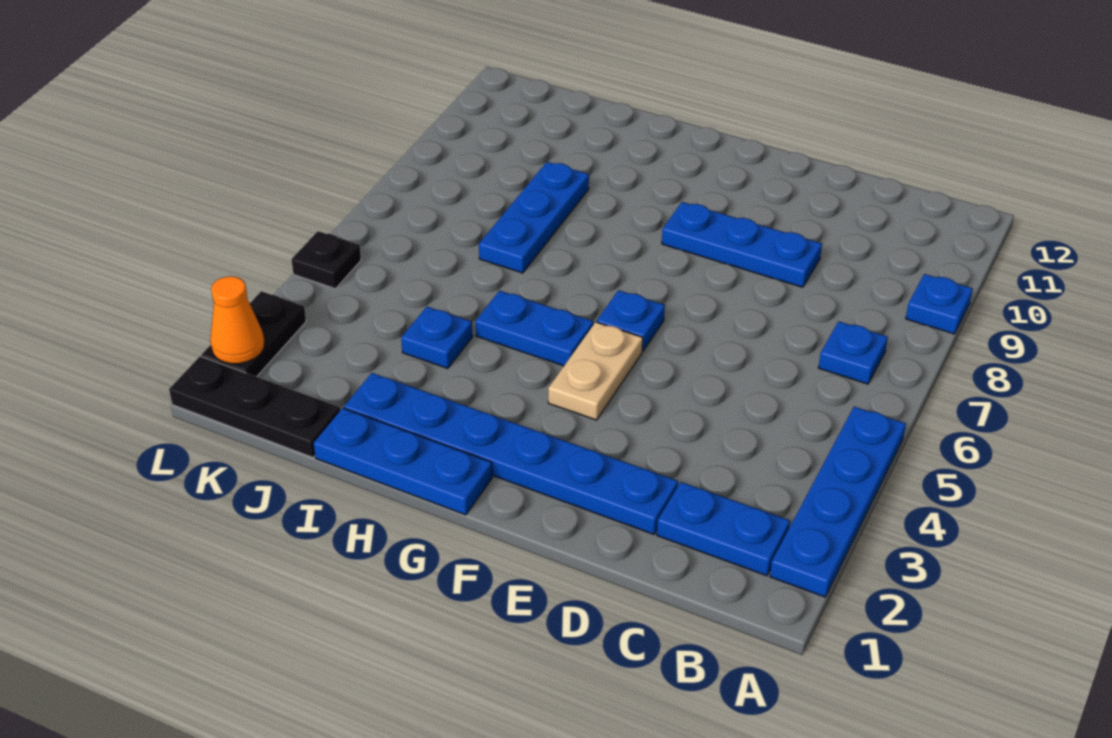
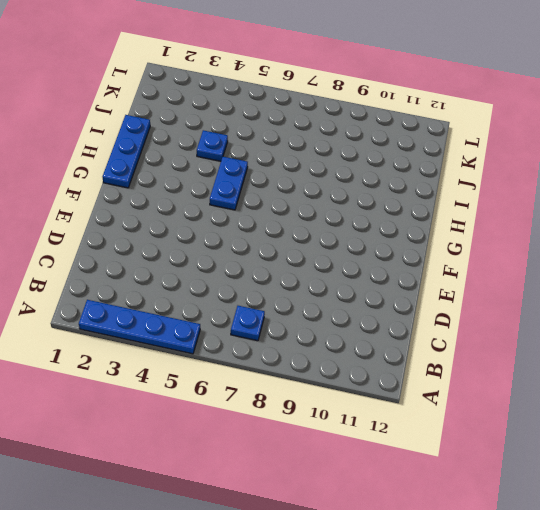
none -> blue 1x1 plate [906,274,973,334]
none -> blue 1x2 plate [657,482,790,576]
none -> blue 1x6 plate [344,373,678,534]

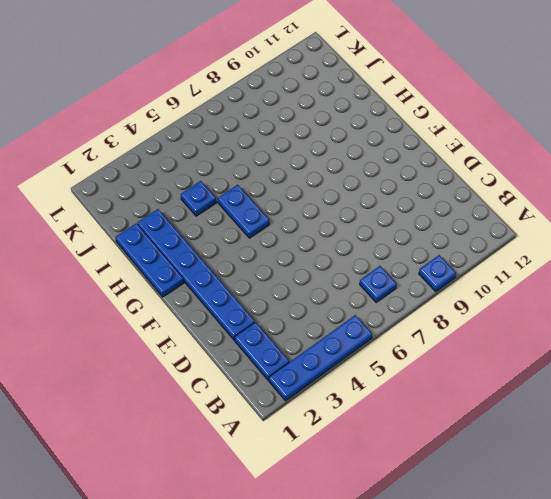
none -> blue 1x3 plate [662,202,822,287]
none -> tan 1x2 plate [548,322,643,420]
none -> blue 1x1 plate [597,290,665,351]

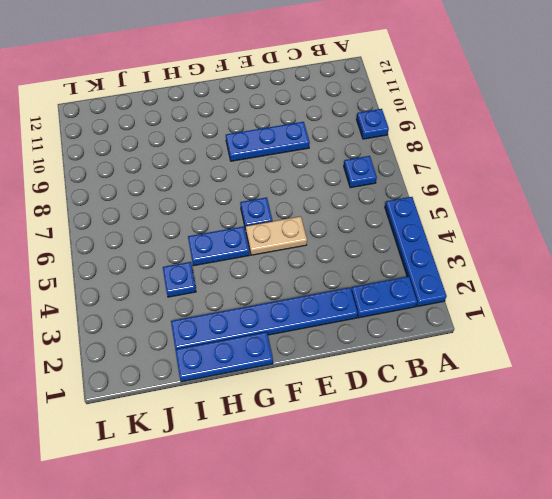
tan 1x2 plate [246,216,307,255] -> tan 1x2 plate turned to [548,322,643,420]
none -> blue 1x3 plate [479,162,589,273]
none -> black 1x3 plate [169,356,340,457]
none -> black 1x2 plate [202,291,306,377]

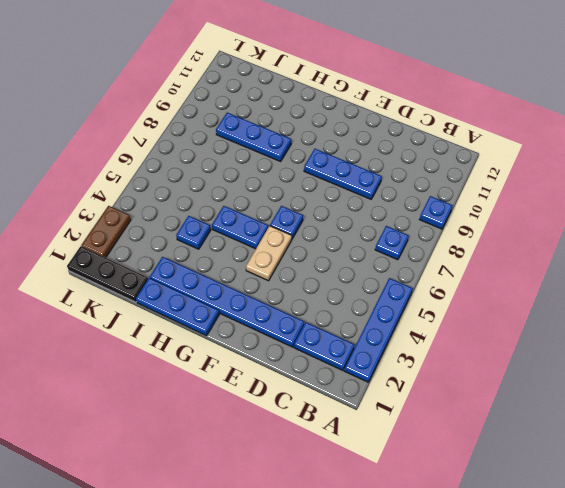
blue 1x3 plate [216,113,291,161] -> blue 1x3 plate turned to [479,162,589,273]
brown 1x2 plate [82,206,131,258] -> black 1x2 plate [202,291,306,377]
none -> black 1x1 plate [291,231,361,289]
none -> orange 1x1 cone [210,276,265,364]

